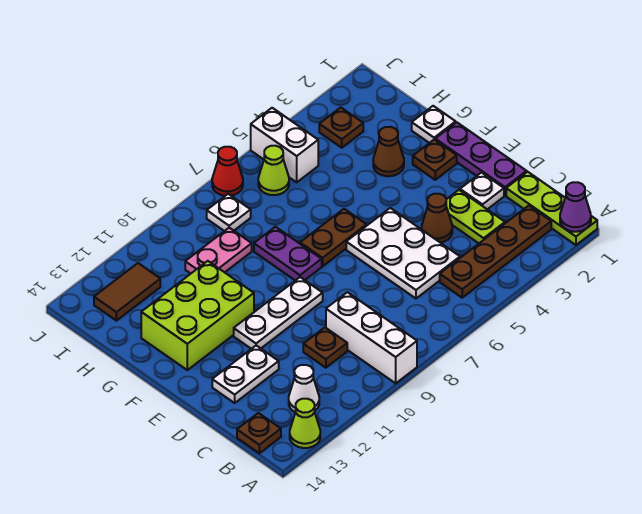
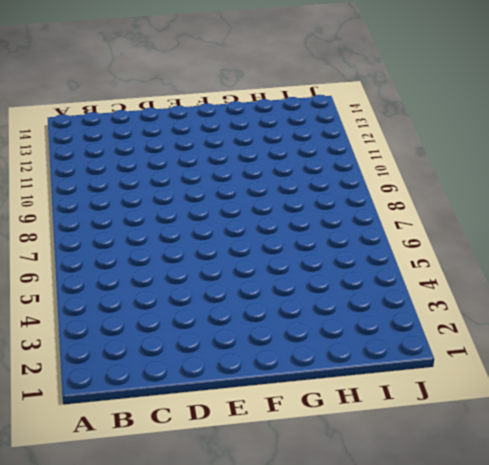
none -> lime 1x3 plate [506,172,597,245]
none -> white 1x3 brick [326,292,417,383]
none -> lime 1x1 cone [290,399,320,448]

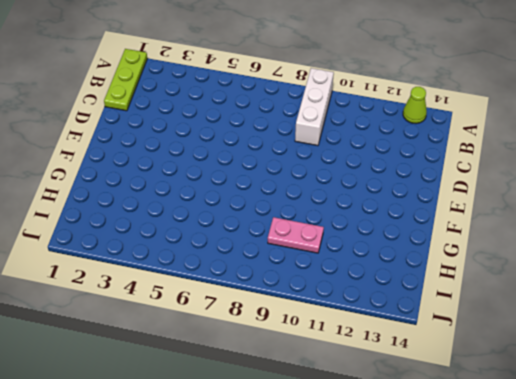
none -> brown 1x4 plate [440,206,551,298]
none -> white 1x1 cone [289,365,319,412]
none -> brown 1x1 plate [237,413,281,453]

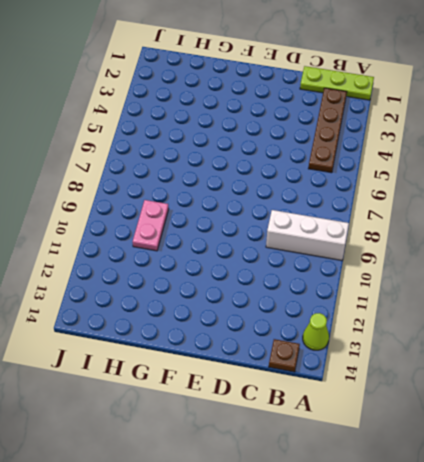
none -> white 1x1 cone [289,365,319,412]
none -> lime 1x2 plate [446,190,505,243]
none -> white 2x3 plate [346,208,460,298]

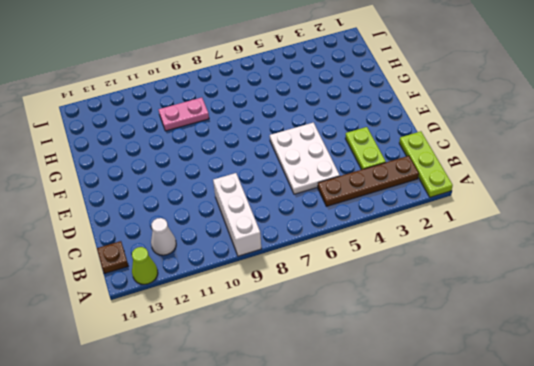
none -> brown 1x1 plate [303,327,347,368]
none -> purple 1x3 plate [435,122,527,196]
none -> white 1x1 plate [460,173,504,209]

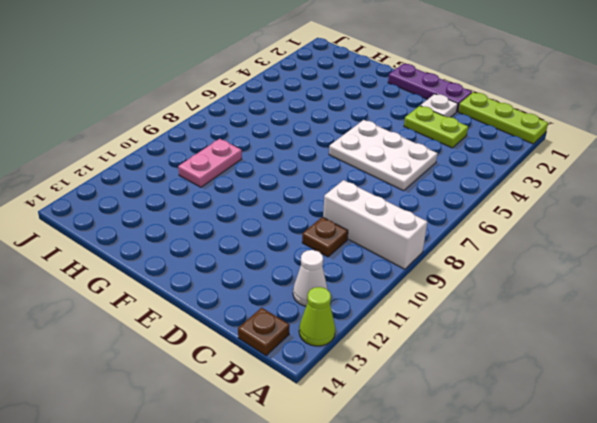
none -> brown 1x4 plate [440,206,551,298]
none -> brown 1x1 cone [422,194,452,243]
none -> white 1x2 plate [212,346,279,403]

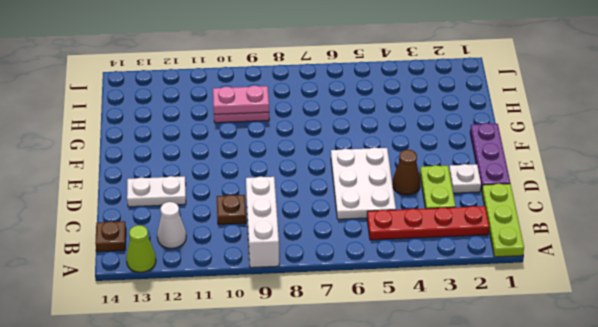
red 1x4 plate [367,206,489,240] -> brown 1x4 plate [440,206,551,298]
pink 1x2 plate [213,86,269,114] -> none
none -> white 1x3 plate [234,277,323,349]
none -> brown 1x1 plate [413,140,457,180]
none -> brown 1x2 plate [300,209,367,266]

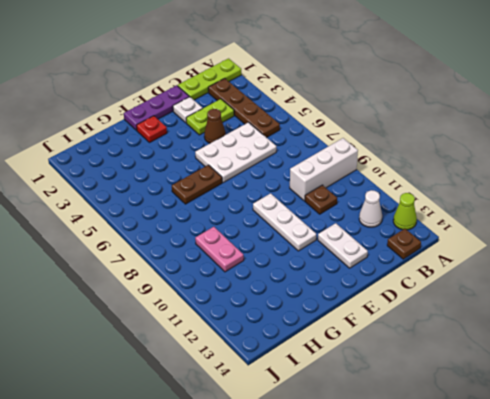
red 1x1 plate [137,116,167,143] -> brown 1x1 plate [413,140,457,180]
brown 1x2 plate [172,165,222,204] -> brown 1x2 plate turned to [300,209,367,266]
none -> purple 1x2 plate [254,227,322,280]
none -> lime 2x3 brick [141,261,254,370]
none -> white 1x1 plate [412,106,456,143]

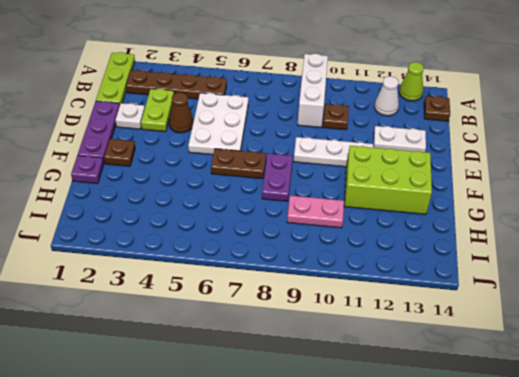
purple 1x1 plate [71,155,104,184] -> white 1x1 plate [412,106,456,143]
none -> brown 1x1 cone [373,127,404,176]
none -> brown 1x1 plate [319,107,363,148]
none -> white 1x2 brick [251,108,318,182]

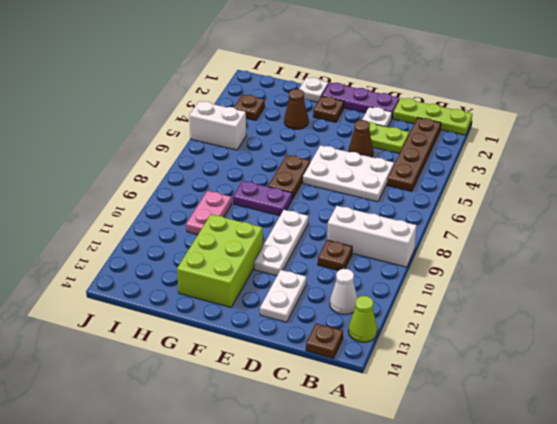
none -> lime 1x1 cone [258,146,289,195]
none -> white 1x1 plate [207,194,251,231]
none -> brown 1x2 tile [94,263,160,321]

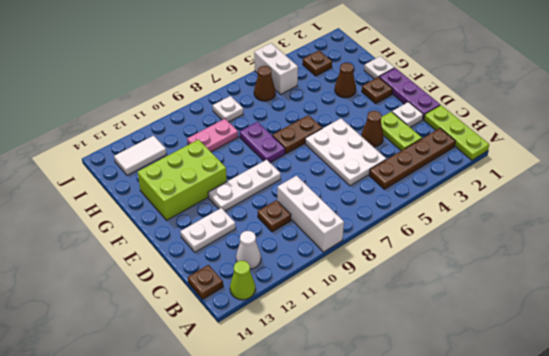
brown 1x1 cone [254,66,275,101] -> lime 1x1 cone [258,146,289,195]
white 1x2 tile [114,136,167,175] -> brown 1x2 tile [94,263,160,321]
none -> red 1x1 cone [212,147,243,196]
none -> purple 1x1 cone [560,182,591,232]

